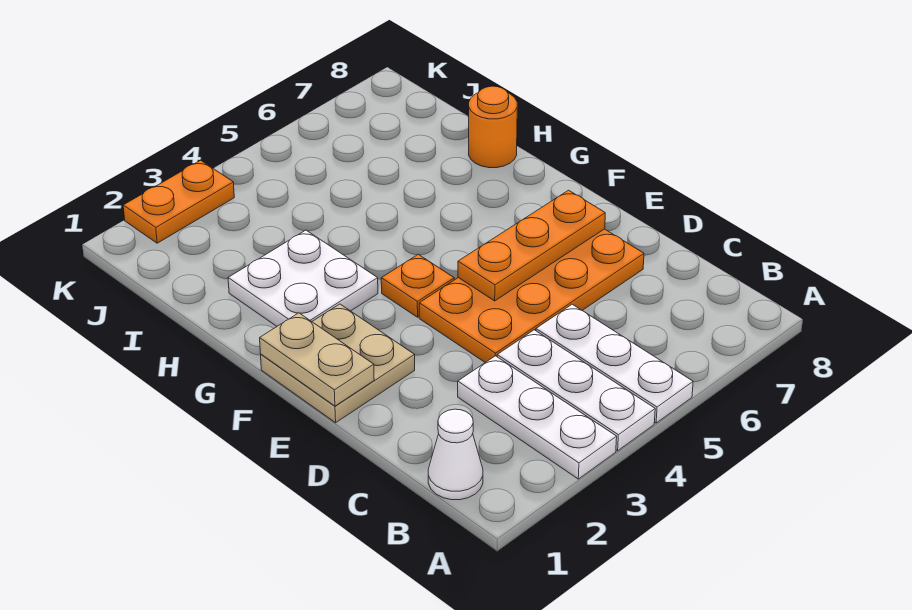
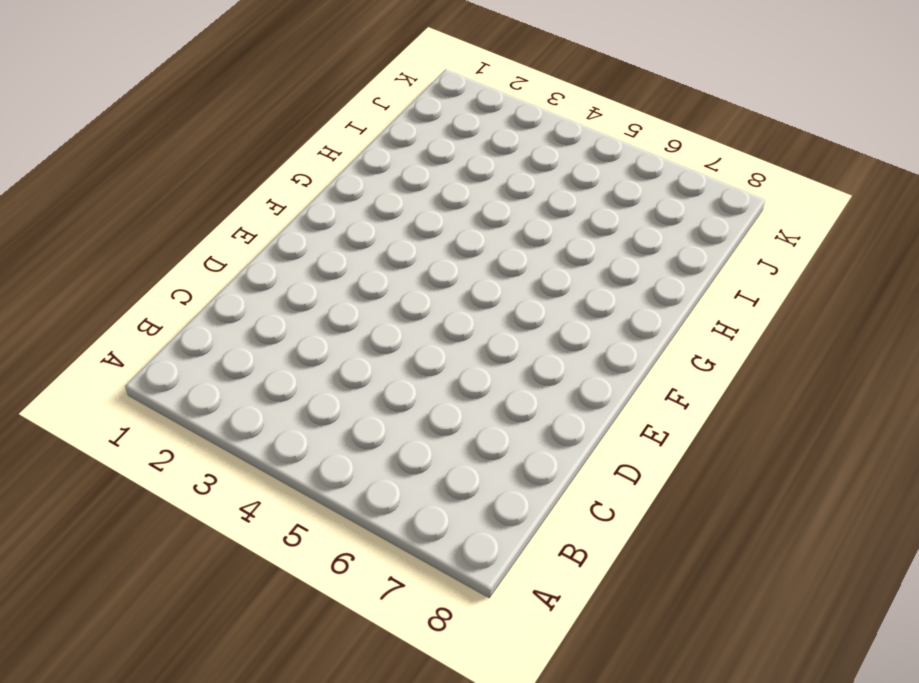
none -> white 1x3 plate [458,356,617,479]
none -> white 1x3 plate [497,330,655,451]
none -> white 1x3 plate [536,304,693,423]

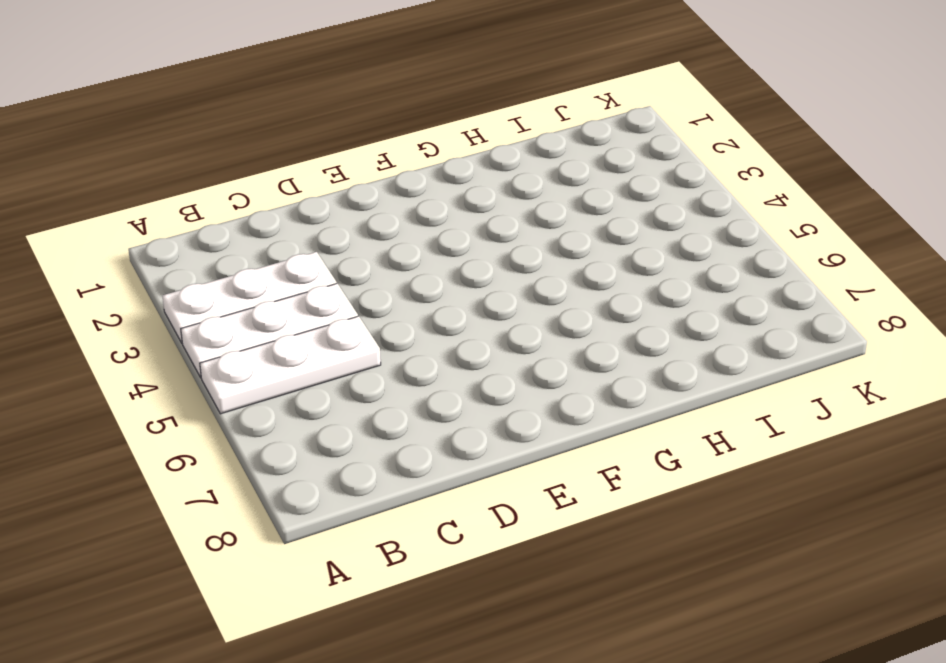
none -> white 1x1 cone [428,409,483,500]
none -> orange 2x4 plate [419,229,644,362]
none -> tan 2x2 plate [261,304,415,423]

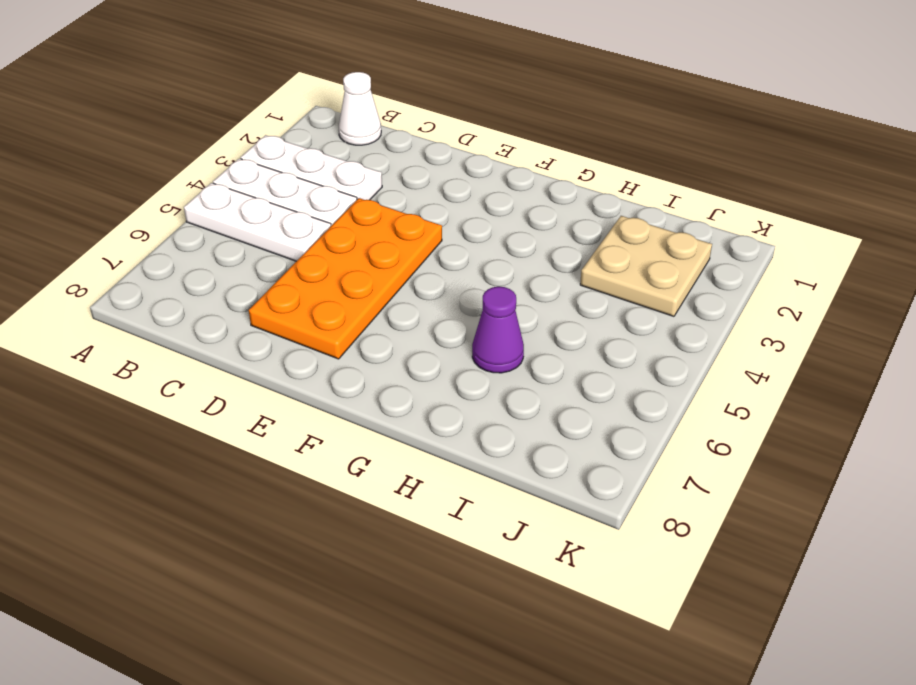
purple 1x1 cone [472,287,524,373] -> none
tan 2x2 plate [580,216,712,316] -> tan 2x2 plate moved to [261,304,415,423]
none -> orange 1x1 plate [381,254,454,317]
none -> white 2x2 plate [228,230,378,326]
none -> orange 1x1 round brick [469,86,517,168]

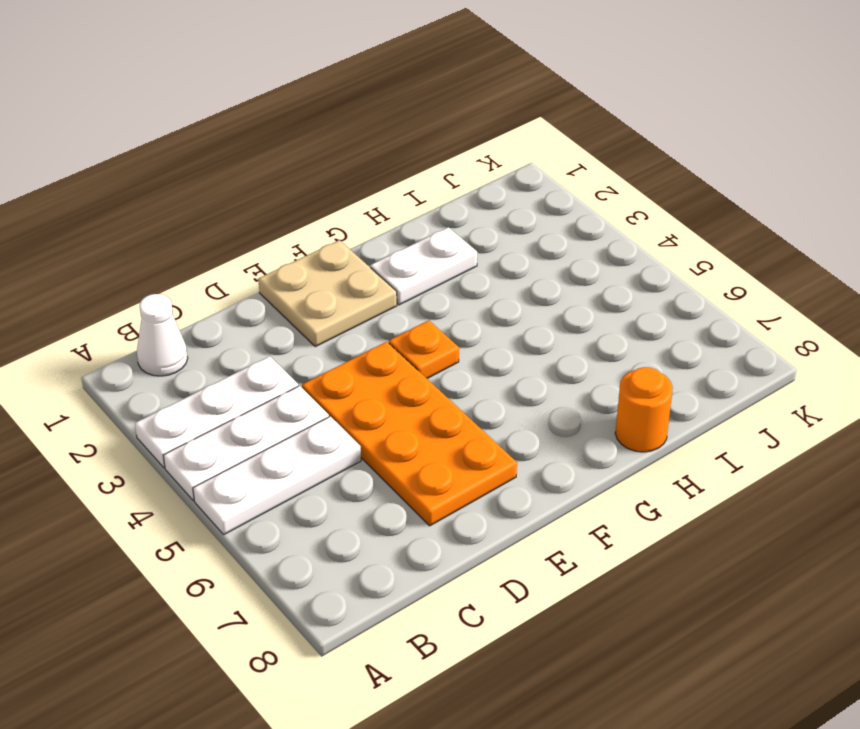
white 1x2 plate [370,227,477,305] -> white 2x2 plate [228,230,378,326]
none -> orange 1x2 plate [123,160,234,243]
none -> tan 1x2 plate [260,313,374,406]
none -> orange 1x3 plate [458,190,605,301]

